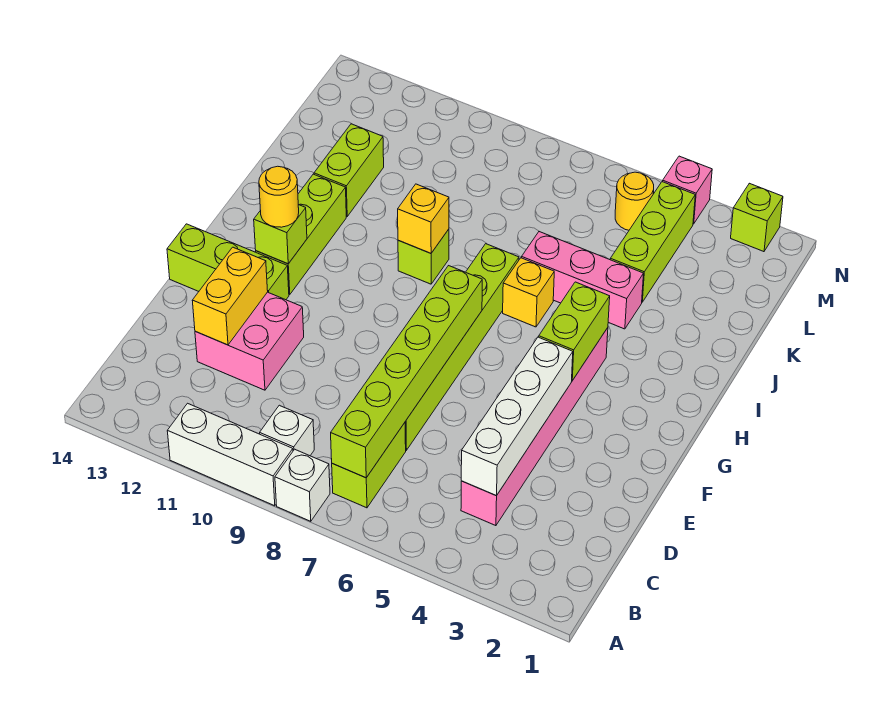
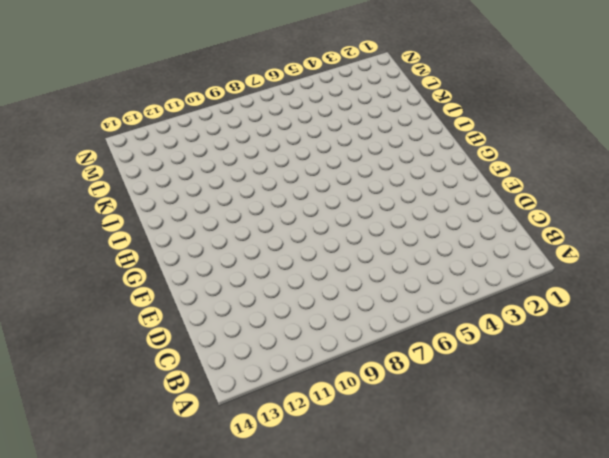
none -> white 1x1 brick [275,449,330,521]
none -> white 1x3 brick [167,403,293,506]
none -> lime 1x2 brick [332,423,406,508]

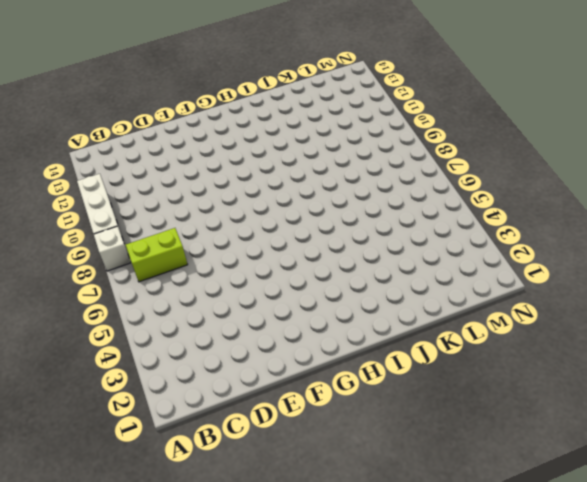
none -> white 1x1 brick [260,405,314,456]
none -> pink 1x6 brick [461,328,608,526]
none -> lime 1x6 brick [405,244,519,450]

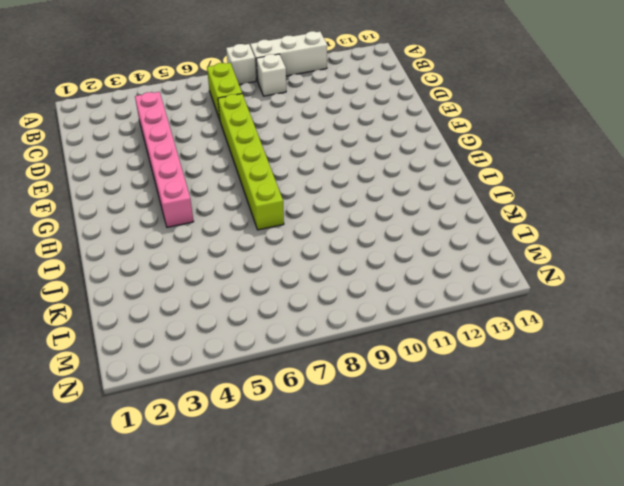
none -> pink 2x2 brick [195,292,304,390]
none -> lime 1x3 brick [167,224,289,300]
none -> lime 1x3 brick [256,174,346,295]

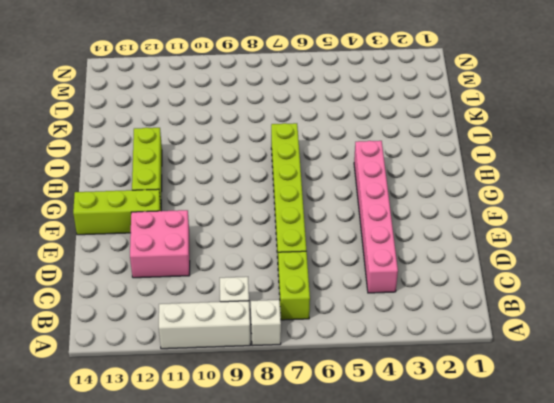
none -> yellow 1x1 brick [503,258,554,327]
none -> lime 1x1 brick [398,229,449,284]
none -> pink 1x3 brick [522,232,644,329]

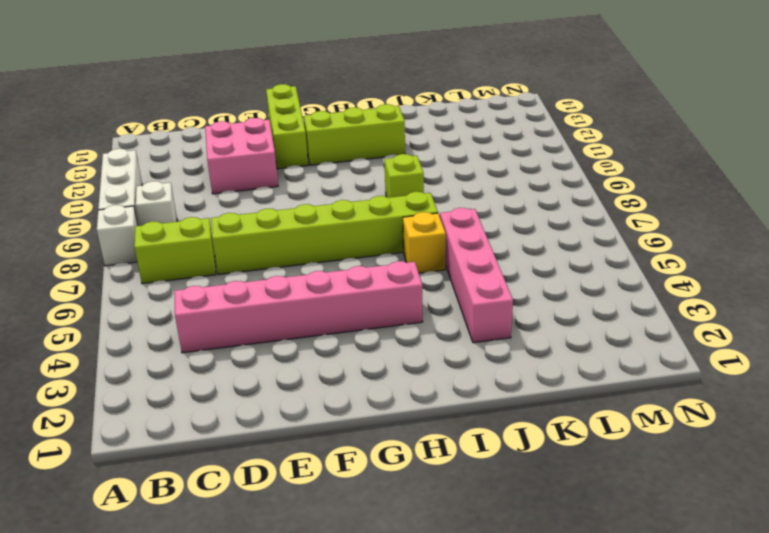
pink 1x4 brick [440,208,513,343] -> pink 1x3 brick [522,232,644,329]
none -> lime 1x2 brick [314,124,384,216]
none -> lime 1x3 brick [610,182,695,302]
none -> yellow 1x1 round brick [615,172,654,230]

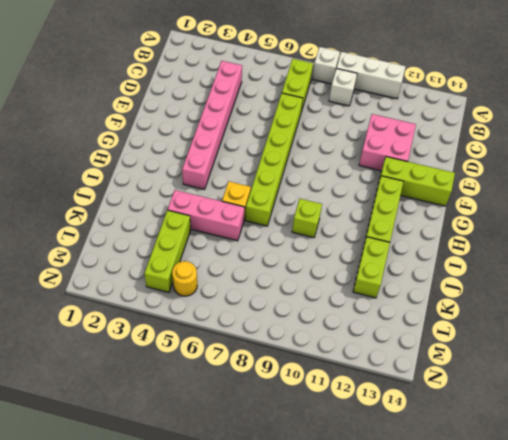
none -> lime 1x1 brick [731,183,783,252]
none -> pink 1x1 brick [663,156,712,224]
none -> lime 1x6 brick [331,266,482,478]

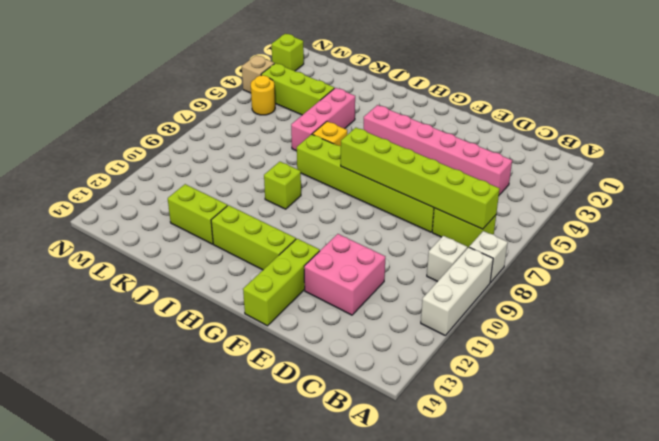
tan 1x1 brick [242,55,274,93] -> pink 1x1 brick [663,156,712,224]
none -> white 1x4 brick [461,337,573,496]
none -> yellow 1x2 brick [192,247,268,345]
none -> lime 1x2 brick [539,282,610,380]

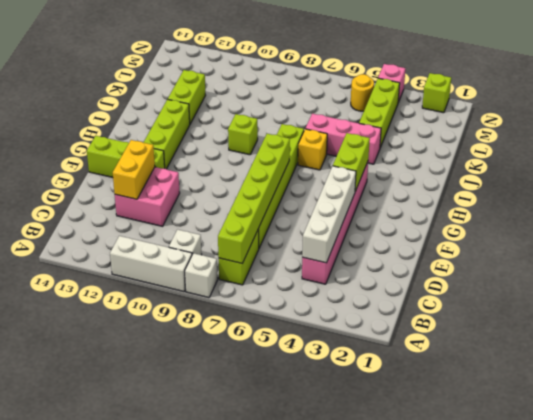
none -> lime 1x1 brick [254,205,307,264]
none -> yellow 1x1 brick [398,184,449,253]
none -> yellow 1x1 round brick [259,166,299,227]

